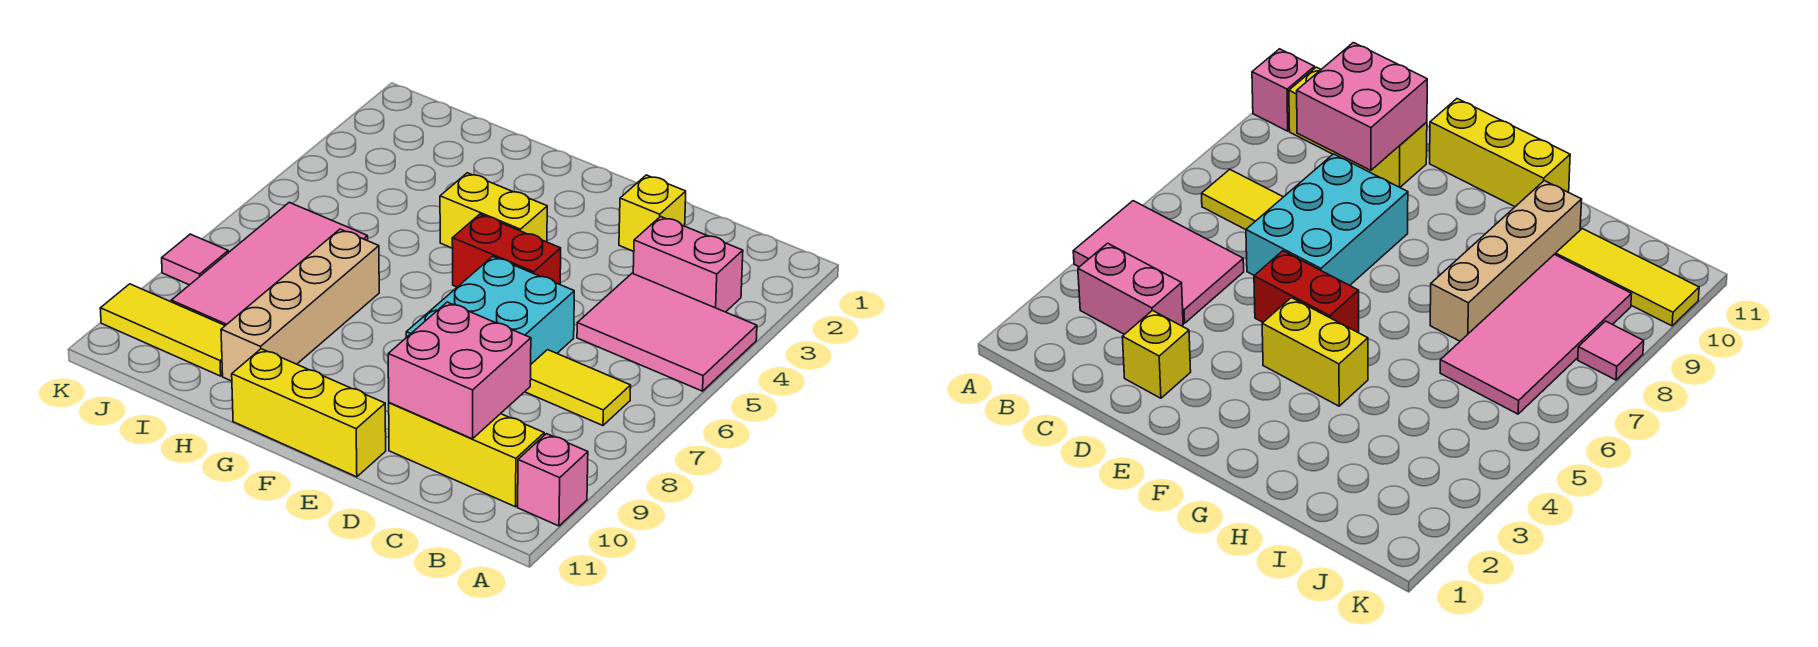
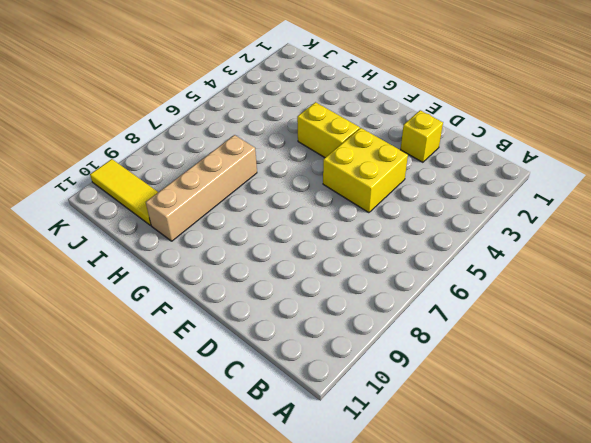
yellow 2x2 brick [323,128,408,213] -> red 1x2 brick [452,214,561,287]
none -> pink 2x3 tile [577,273,757,391]
none -> pink 1x1 brick [518,434,588,526]
none -> pink 1x2 brick [633,217,743,312]

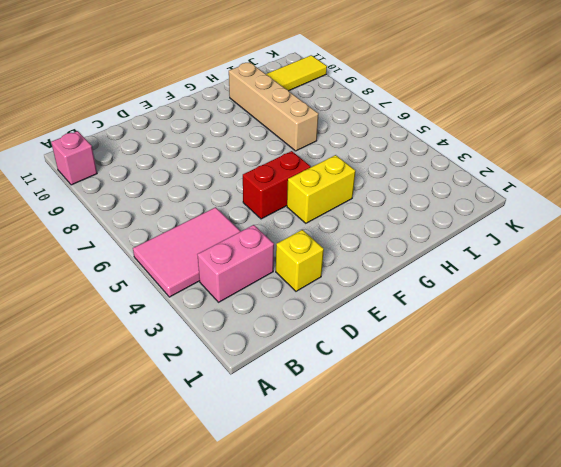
none -> yellow 1x2 tile [525,350,631,425]
none -> yellow 1x3 brick [389,403,544,507]
none -> cyan 2x3 brick [406,256,574,364]

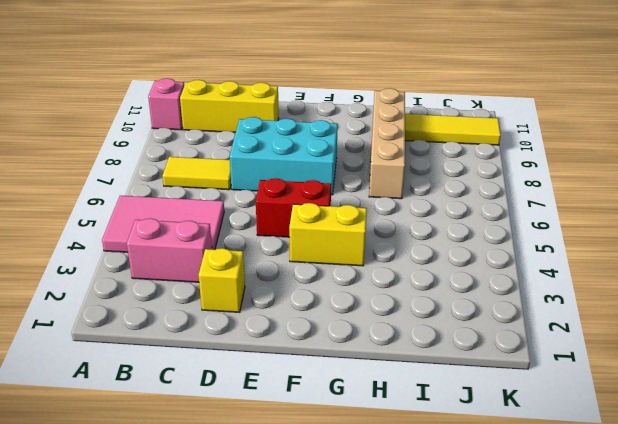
cyan 2x3 brick [230,117,338,195] -> cyan 2x3 brick turned to [406,256,574,364]
none -> yellow 1x3 brick [232,349,386,477]
none -> pink 2x4 tile [171,202,368,326]
none -> pink 1x1 tile [162,234,228,285]

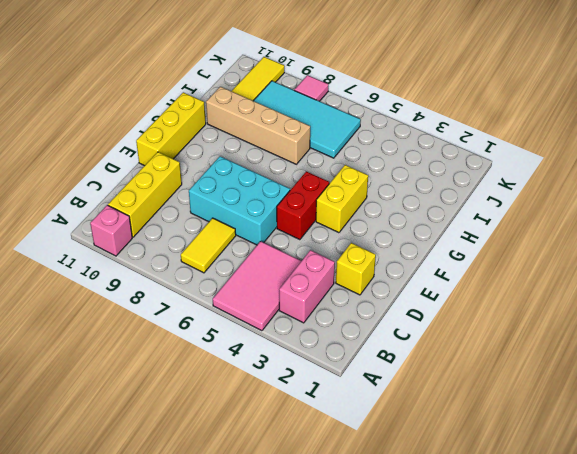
cyan 2x4 tile [254,81,361,158] -> pink 2x4 tile [171,202,368,326]
none -> pink 2x2 brick [388,302,531,439]

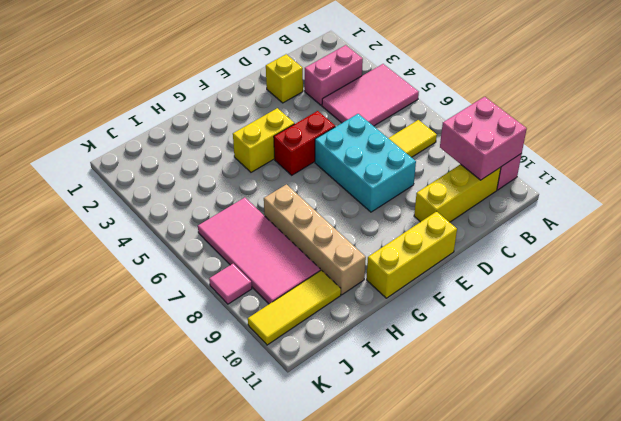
pink 2x2 brick [440,97,527,180] -> pink 2x2 brick moved to [388,302,531,439]

